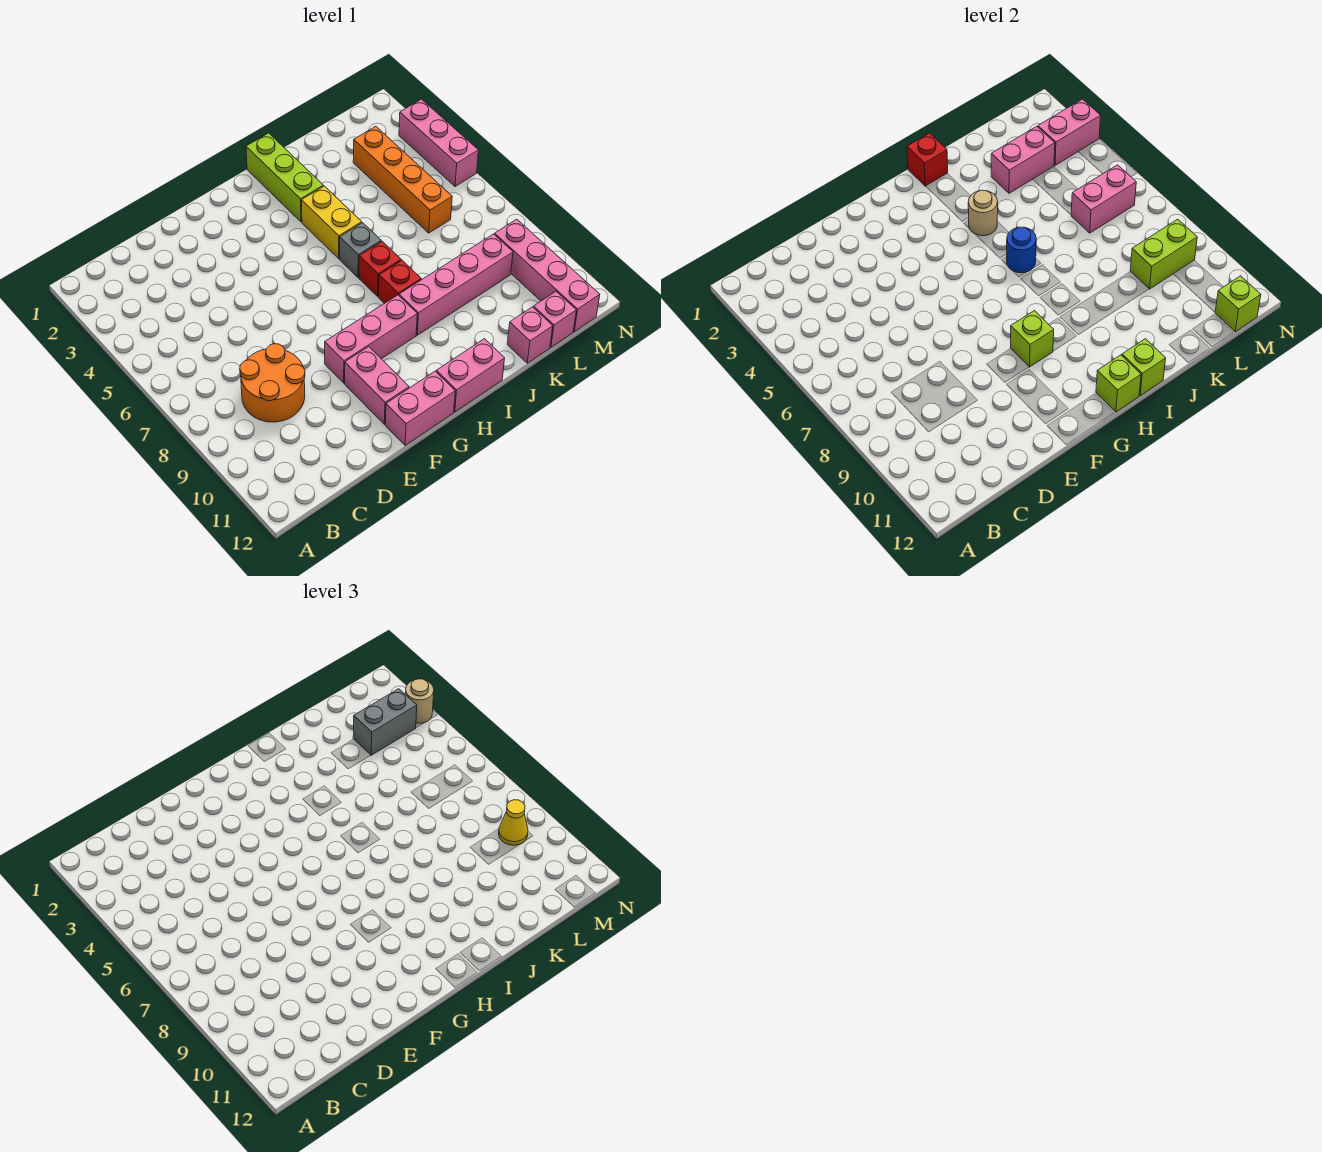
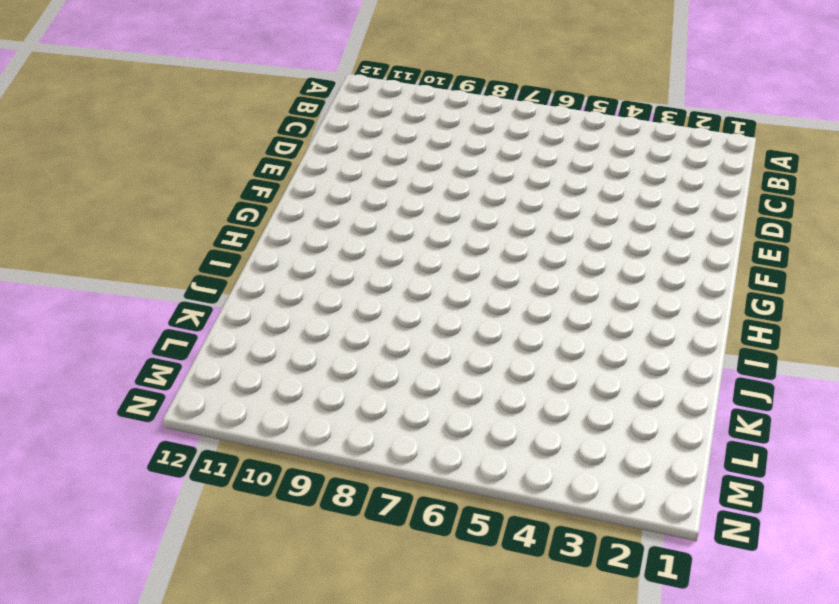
none -> orange 2x2 round brick [240,344,305,422]
none -> pink 1x3 brick [325,295,417,383]
none -> pink 1x2 brick [345,347,409,424]
none -> pink 1x2 brick [385,371,455,445]

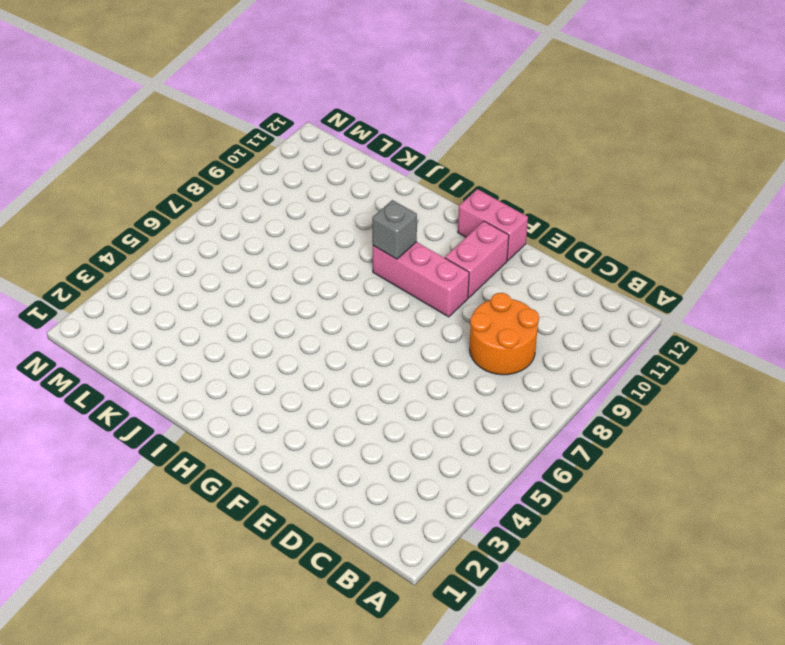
grey 1x1 brick [372,200,417,259] -> grey 1x1 brick moved to [340,223,381,277]
none -> pink 1x2 brick [436,339,505,412]
none -> lime 1x3 brick [246,133,323,222]
none -> yellow 1x2 brick [302,186,362,259]
none -> red 1x1 brick [359,241,401,296]

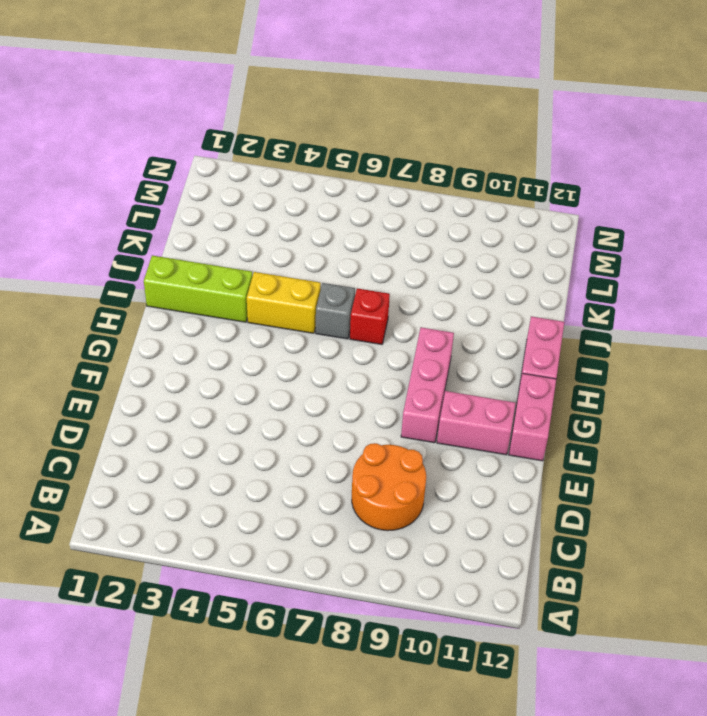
none -> red 1x1 brick [378,260,421,303]
none -> pink 1x4 brick [399,234,513,335]
none -> pink 1x1 brick [507,307,553,363]
none -> orange 1x4 brick [353,126,452,233]

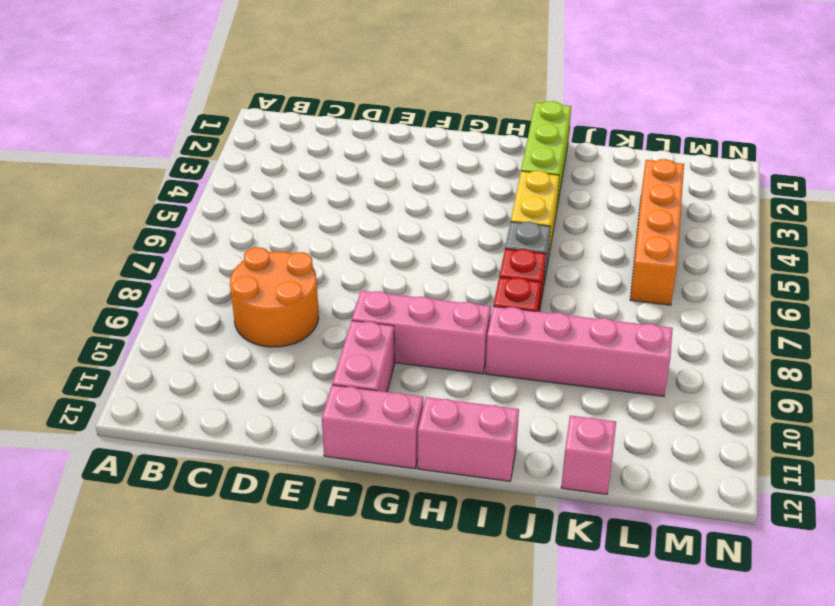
none -> pink 1x1 brick [533,292,576,347]
none -> pink 1x4 brick [495,219,600,332]
none -> pink 1x3 brick [399,99,478,186]
none -> lime 1x1 brick [1011,311,1054,367]

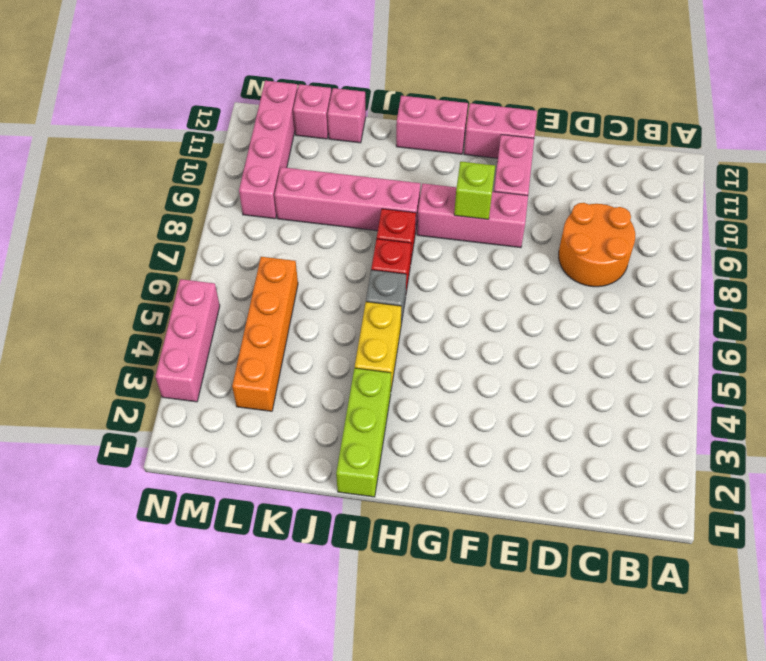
none -> lime 1x1 brick [1096,355,1141,412]
none -> red 1x1 brick [907,133,948,186]
none -> tan 1x1 round brick [968,190,998,236]
none -> blue 1x1 round brick [1007,227,1036,273]

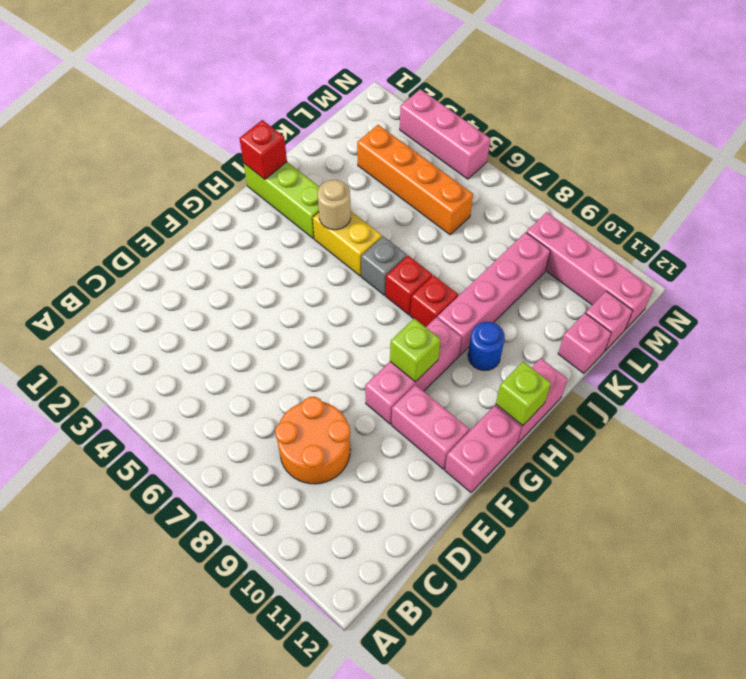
blue 1x1 round brick [468,322,505,370] -> blue 1x1 round brick moved to [1007,227,1036,273]
none -> lime 1x1 brick [1122,339,1166,395]
none -> pink 1x2 brick [991,126,1055,193]
none -> pink 1x2 brick [1071,165,1136,233]
none -> lime 1x2 brick [1130,219,1197,289]

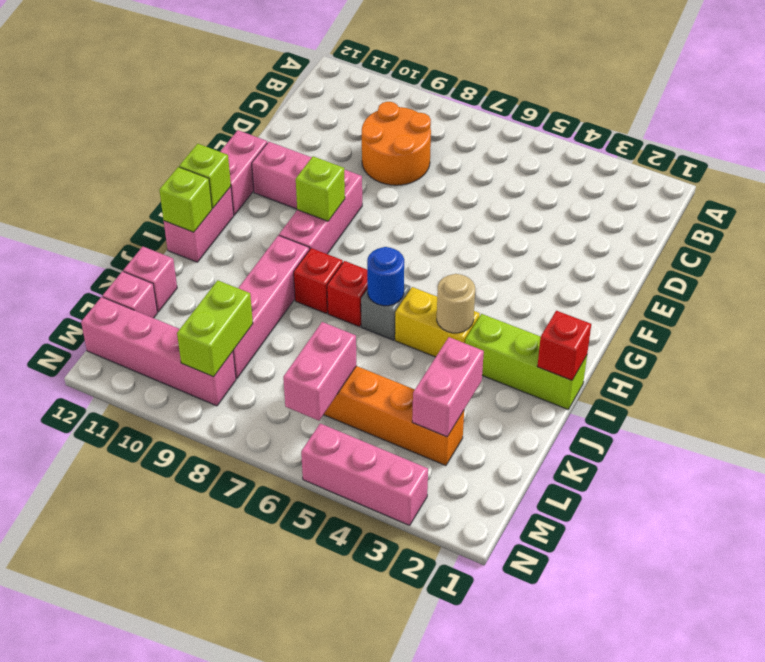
none -> pink 1x2 brick [1038,99,1101,165]
none -> lime 1x1 brick [1215,276,1261,332]
none -> grey 1x2 brick [353,689,417,755]
none -> yellow 1x1 cone [499,800,528,845]

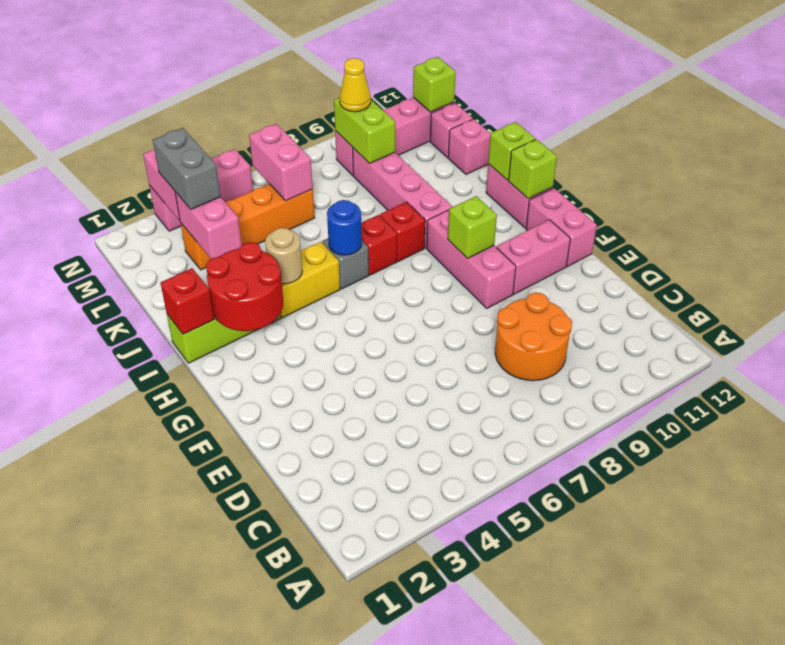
red 2x2 round brick [206,242,283,331] -> none
none -> tan 1x1 round brick [405,679,434,723]

